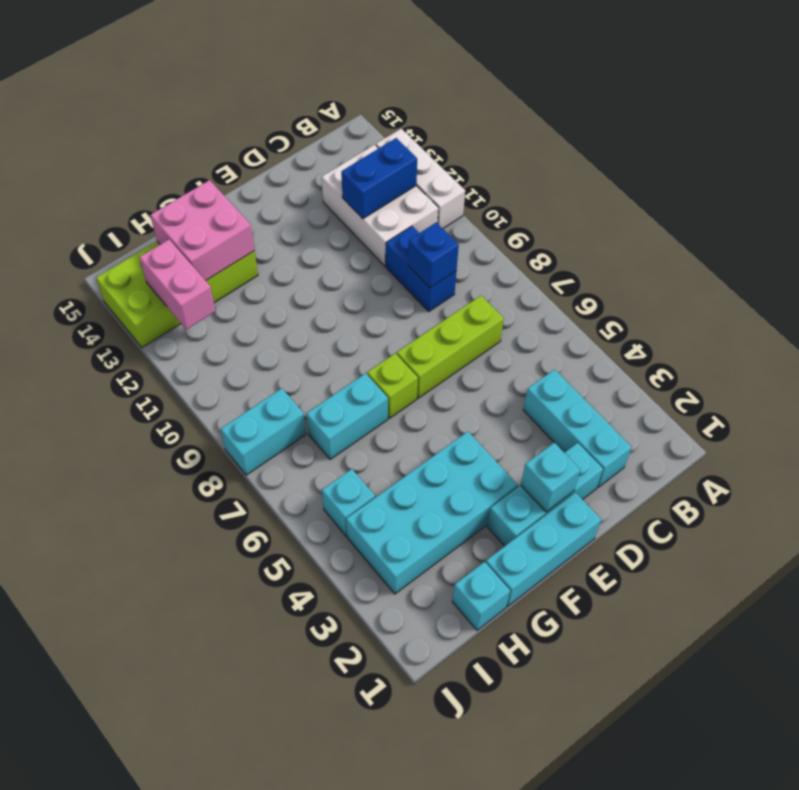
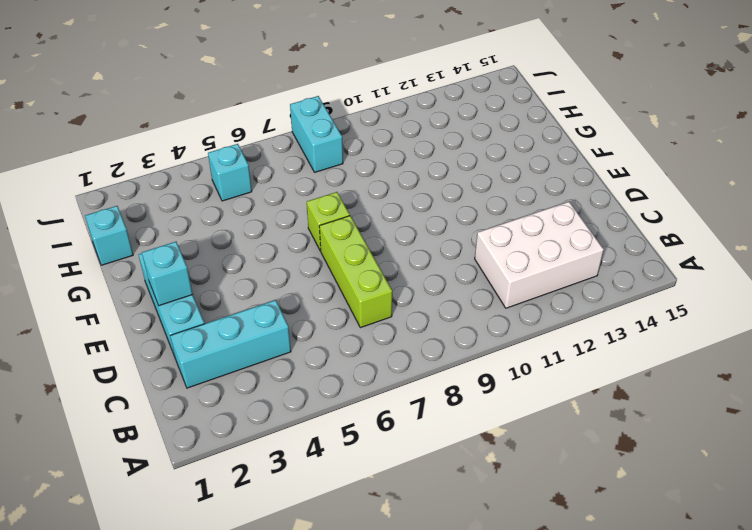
none -> white 1x3 brick [376,129,465,229]
none -> blue 1x2 brick [386,226,456,311]
none -> cyan 1x3 brick [486,493,601,606]

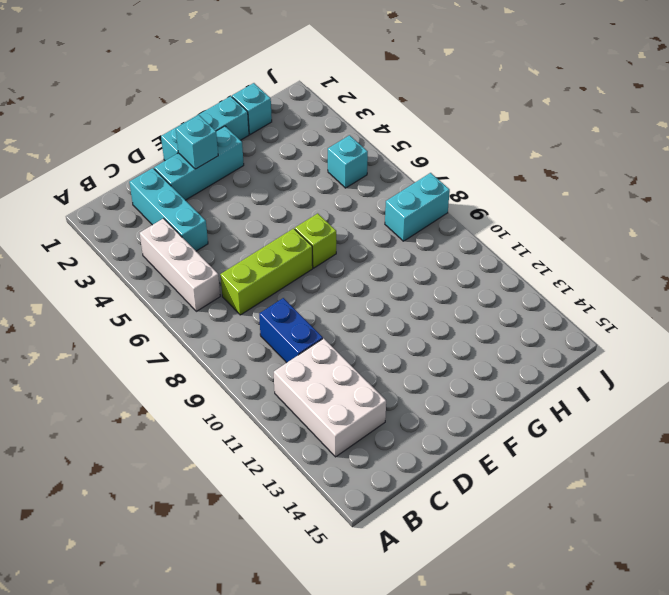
white 1x3 brick [140,218,220,311] -> white 1x3 brick moved to [376,129,465,229]
none -> cyan 2x4 brick [346,432,518,594]
none -> cyan 1x2 brick [306,373,388,460]
none -> lime 2x4 brick [96,242,258,348]

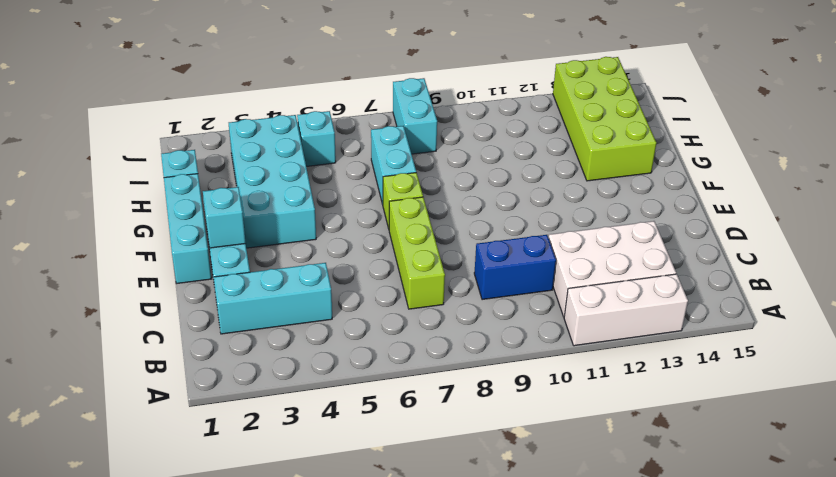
none -> blue 1x2 brick [341,138,417,219]
none -> blue 1x1 brick [408,223,459,288]
none -> pink 2x2 brick [150,180,254,281]

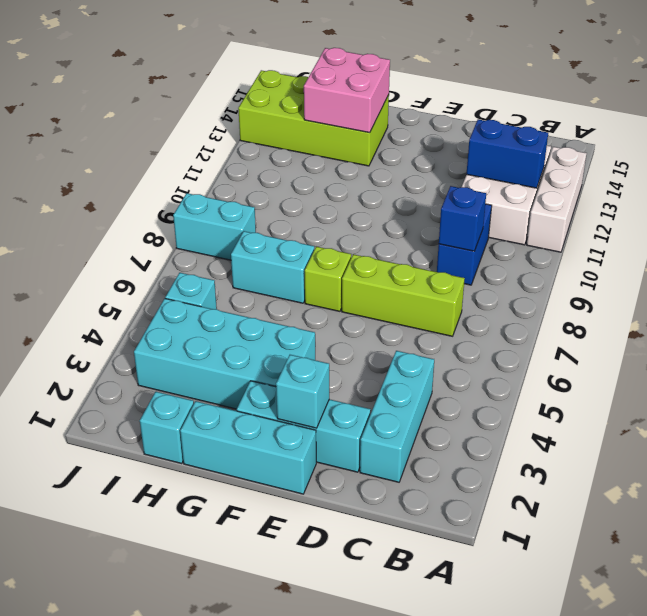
none -> pink 1x2 brick [139,240,215,329]

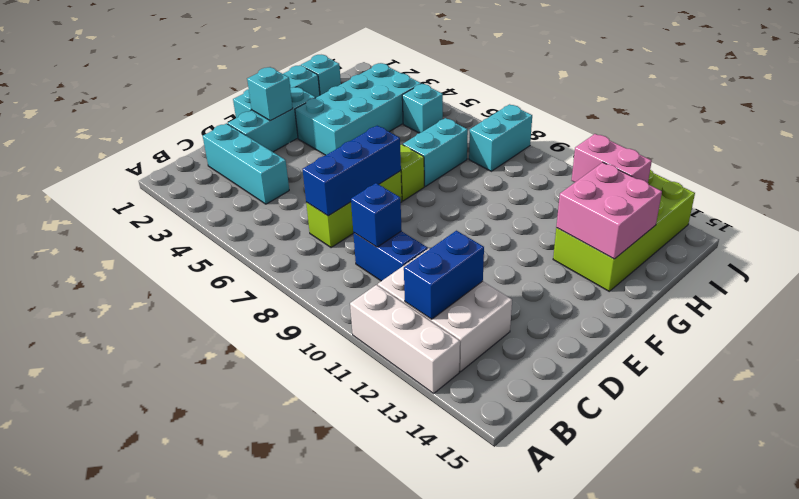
blue 1x3 brick [303,126,401,216] -> none

